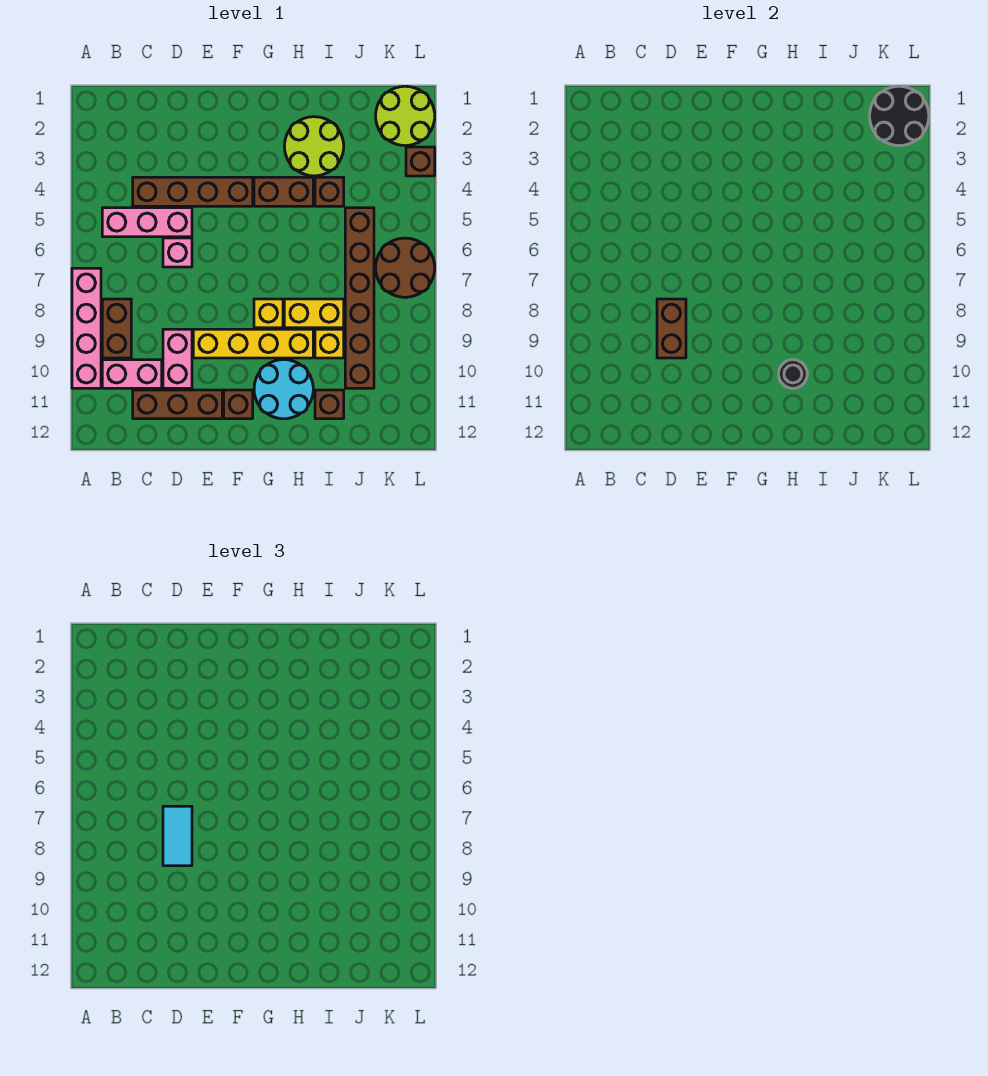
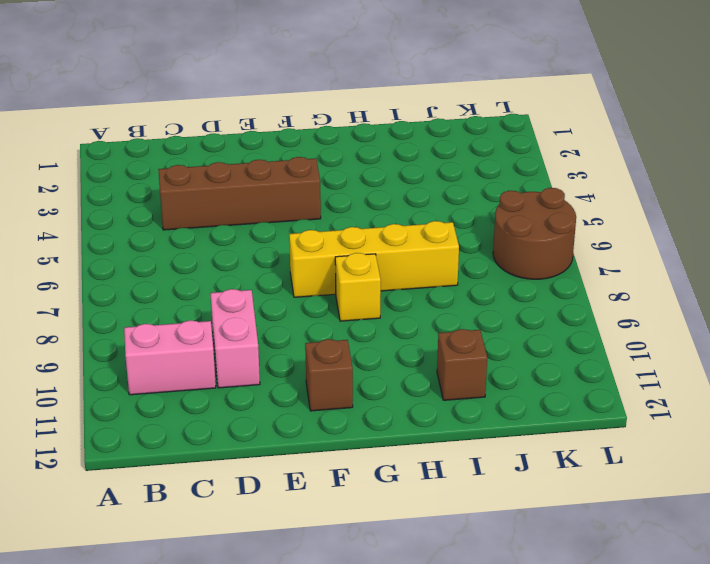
yellow 1x4 brick [289,221,459,297] -> yellow 1x4 brick moved to [193,329,313,358]
none -> pink 1x4 brick [72,268,101,388]
none -> pink 1x3 brick [102,208,192,237]
none -> brown 1x2 brick [102,299,131,358]

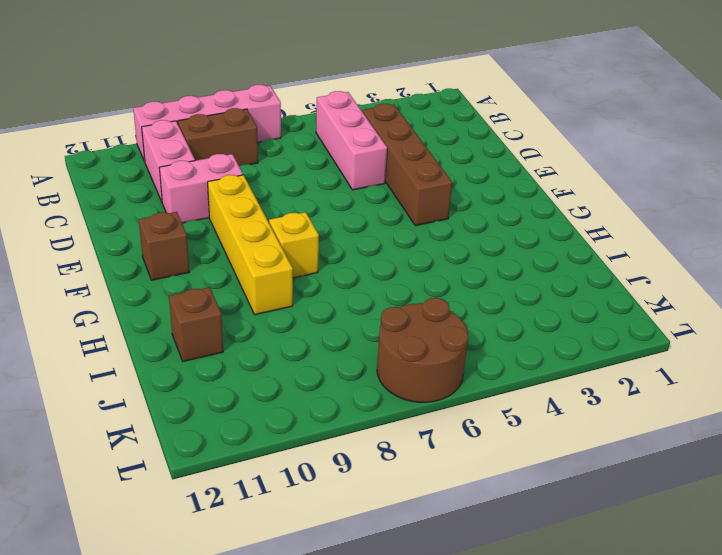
none -> brown 1x3 brick [133,390,222,419]
none -> pink 1x1 brick [163,238,192,267]
none -> brown 1x2 brick [254,177,313,206]

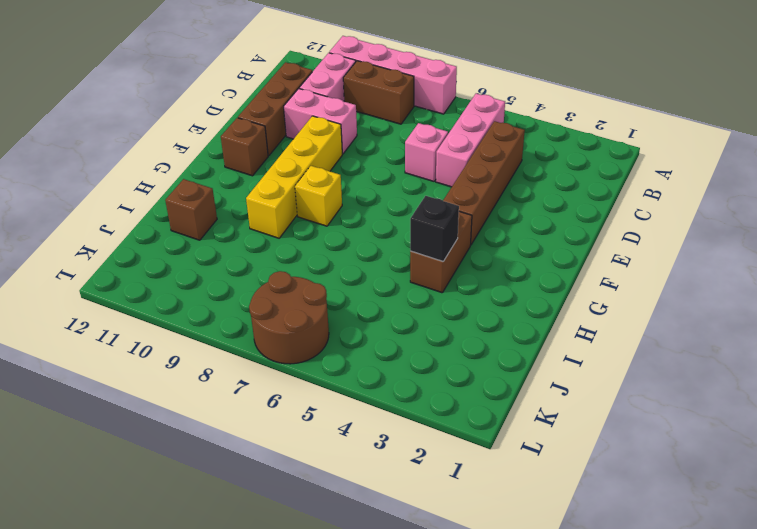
black 1x1 brick [410,196,459,261] -> none
none -> cyan 2x2 round brick [254,360,313,419]
none -> lime 2x2 round brick [284,117,344,176]
none -> yellow 1x2 brick [284,299,344,328]

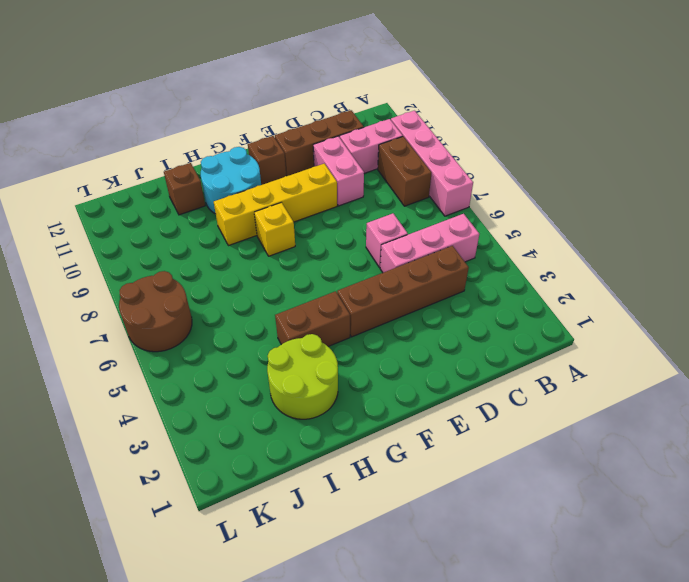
none -> yellow 1x2 brick [284,299,344,328]
none -> brown 1x1 brick [315,177,344,206]
none -> yellow 1x1 brick [315,329,344,358]

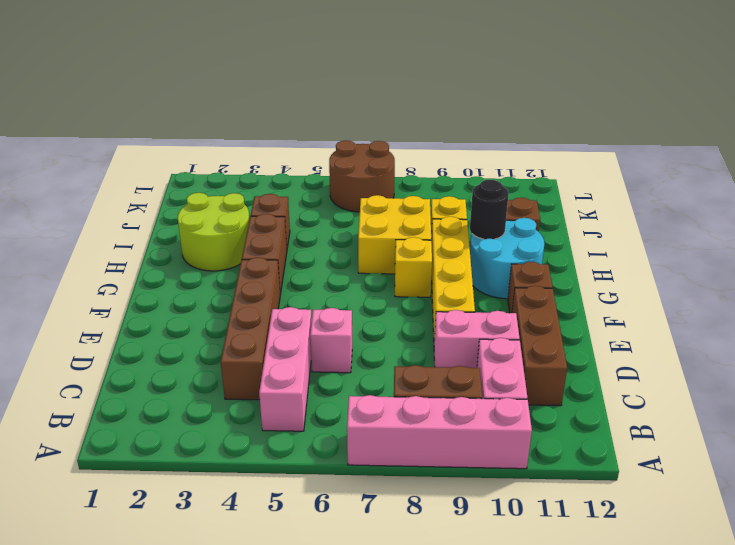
yellow 2x2 brick [358,195,431,274] -> yellow 1x2 brick [284,299,344,328]
none -> brown 1x6 brick [345,208,374,388]
none -> lime 2x2 round brick [376,86,435,146]
none -> brown 1x1 brick [406,147,435,176]

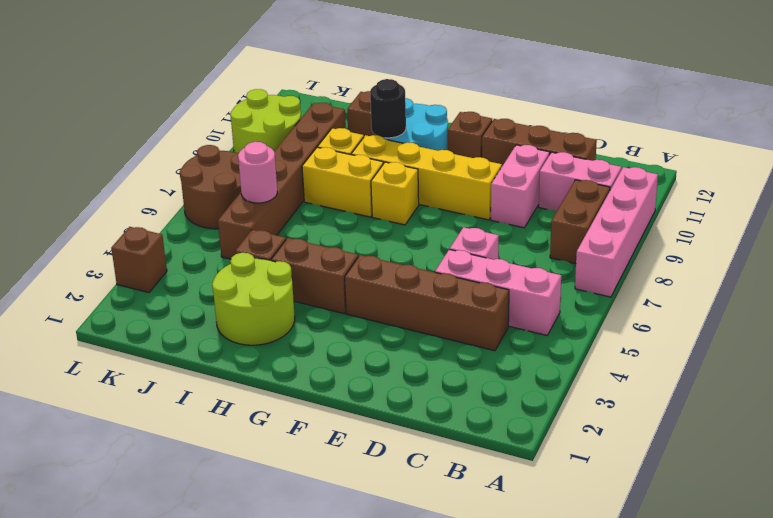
pink 1x1 round brick [238,142,277,203] -> none
lime 2x2 round brick [230,89,301,153] -> lime 2x2 round brick moved to [376,86,435,146]
none -> brown 1x2 brick [657,299,686,358]
none -> black 2x2 round brick [870,86,929,146]
none -> cyan 1x2 tile [163,806,192,866]

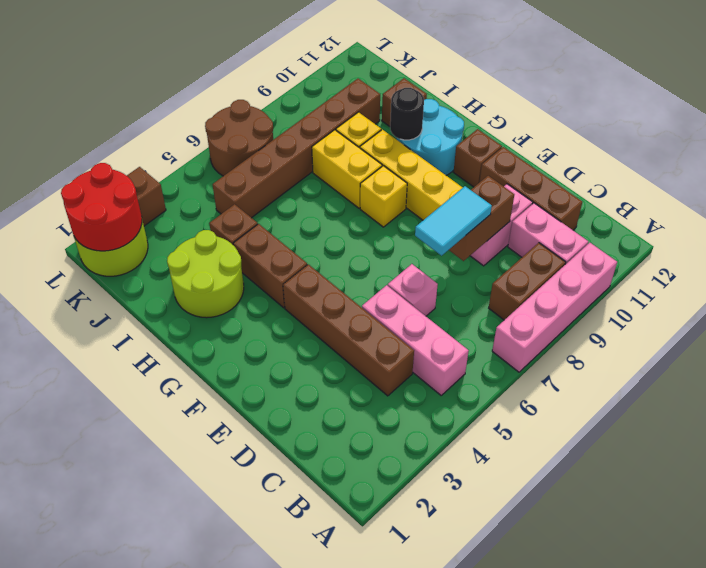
red 2x2 round brick [61,163,142,251] -> black 2x2 round brick [870,86,929,146]

